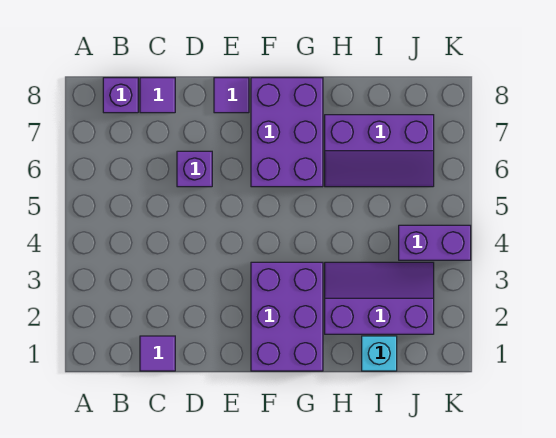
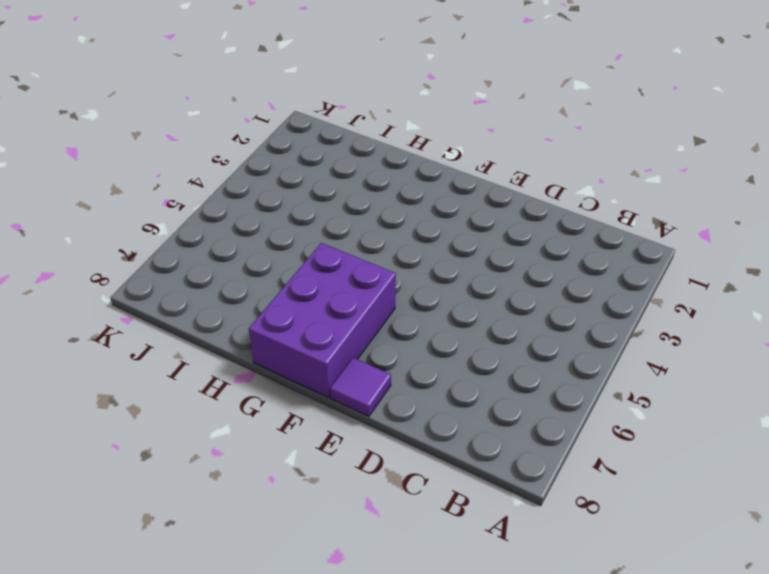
none -> purple 1x1 brick [103,78,138,113]
none -> purple 1x1 tile [140,336,175,371]

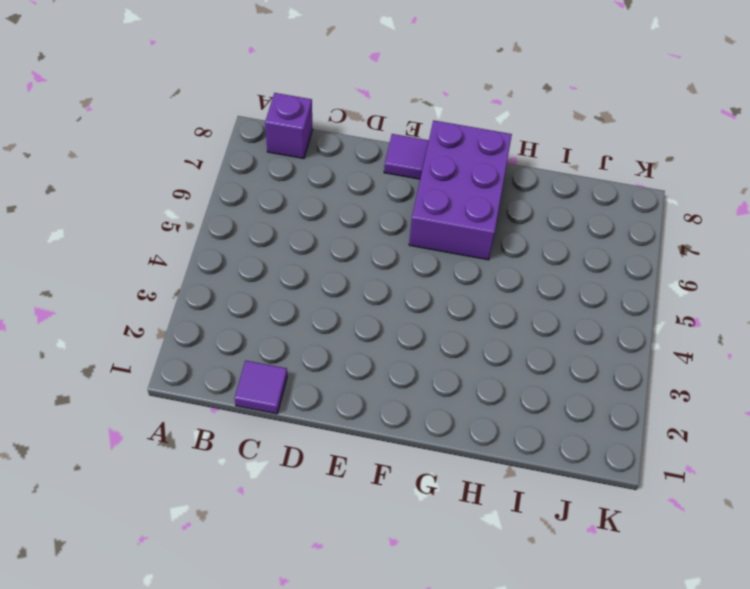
none -> purple 1x1 tile [140,78,175,113]
none -> purple 1x1 brick [177,151,212,187]

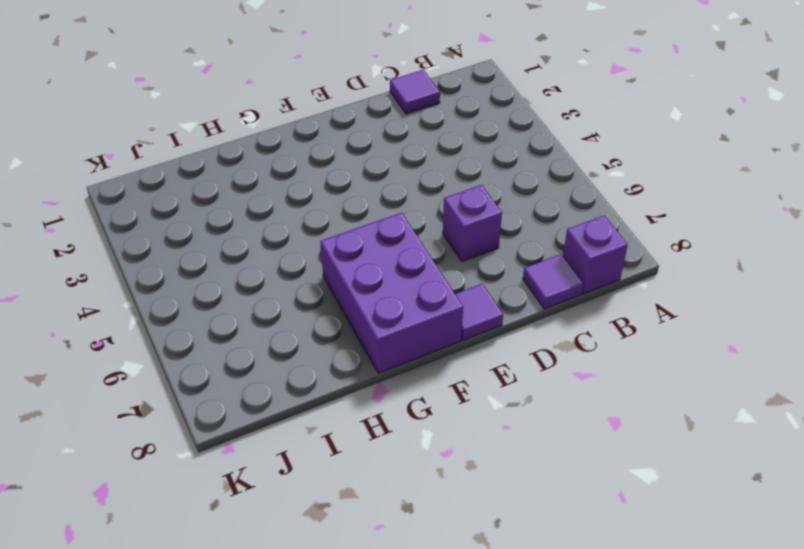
none -> purple 2x3 brick [251,262,323,371]
none -> purple 2x3 slope [325,262,434,334]

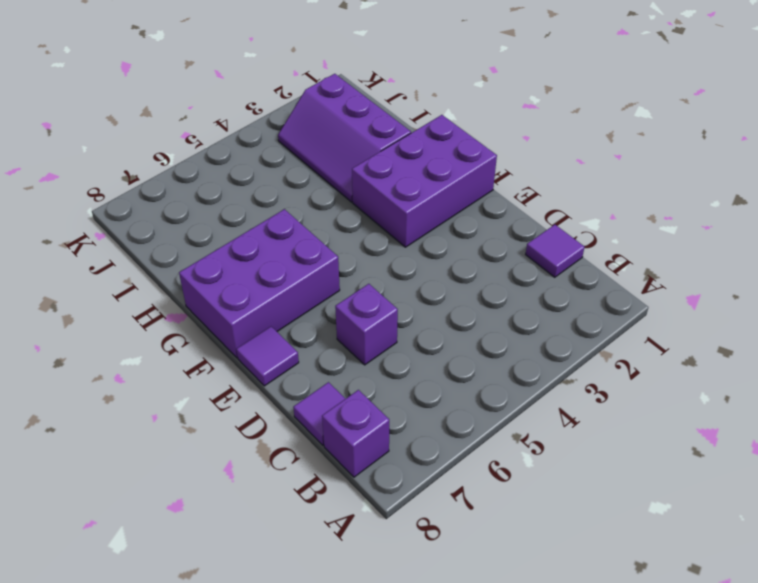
none -> purple 2x3 slope [325,115,434,187]
none -> cyan 1x1 brick [362,336,397,371]

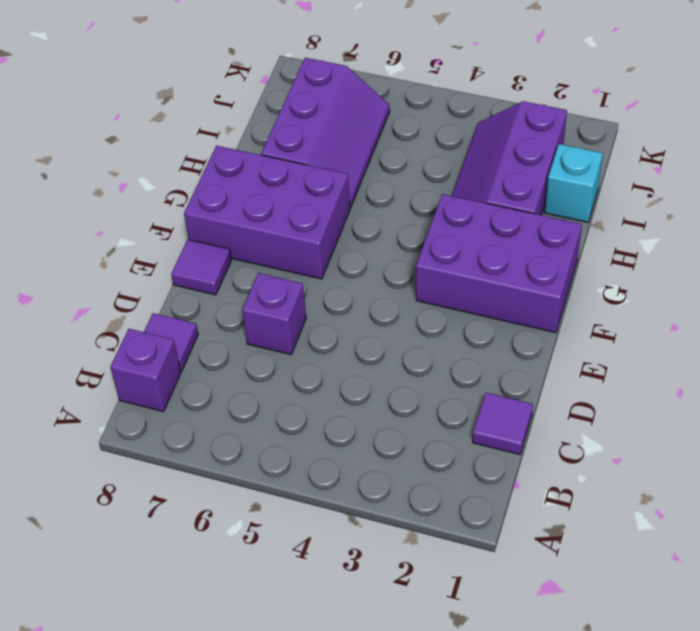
none -> purple 1x2 brick [399,225,471,260]

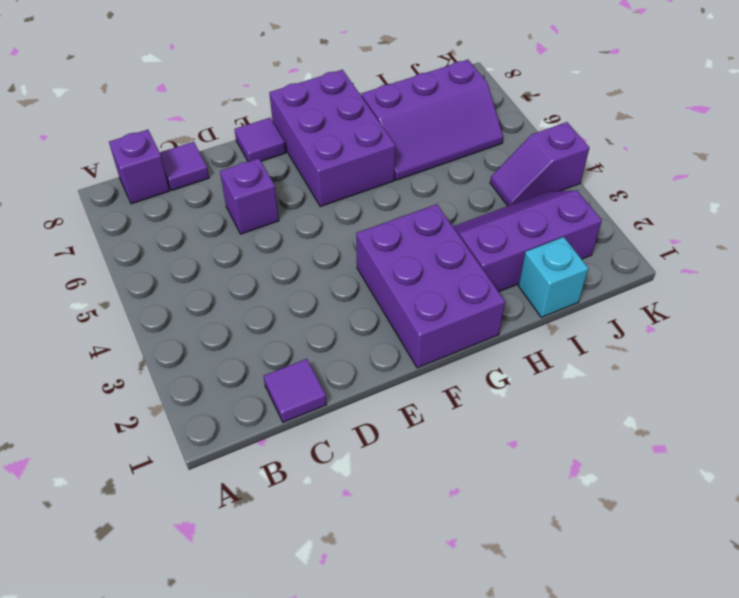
purple 1x2 slope [490,122,589,206] -> purple 1x2 brick [399,225,471,260]

